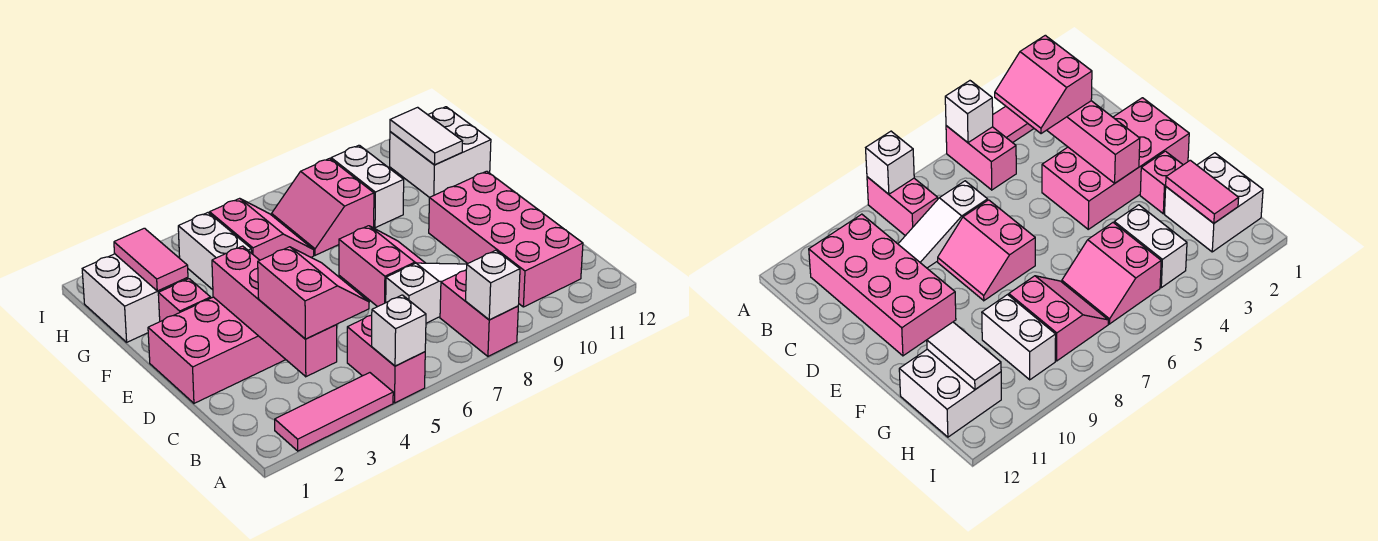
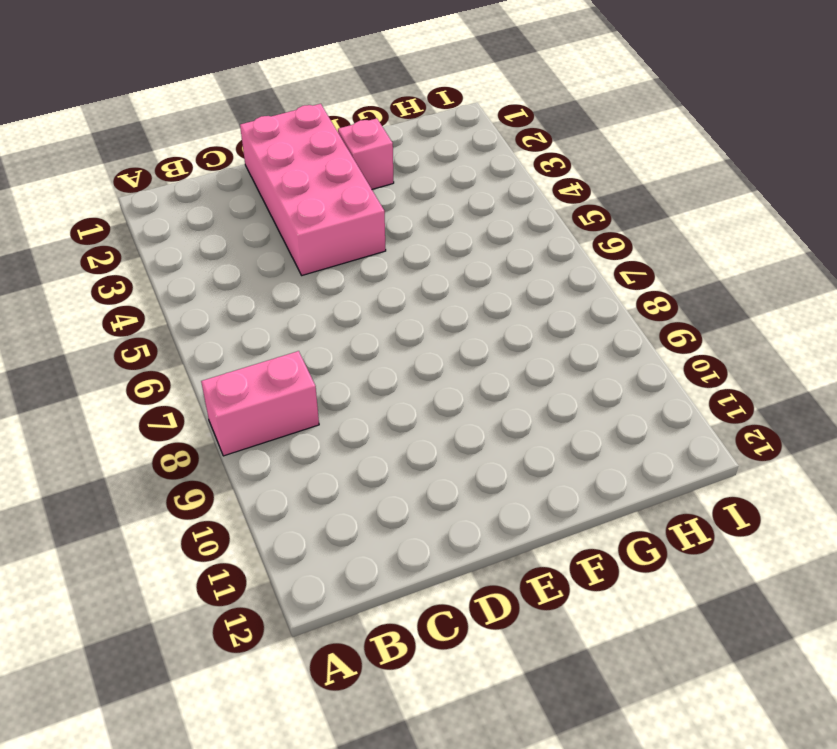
none -> pink 1x3 tile [275,373,393,451]
none -> pink 1x2 brick [347,315,425,403]
none -> pink 2x4 brick [429,171,583,307]

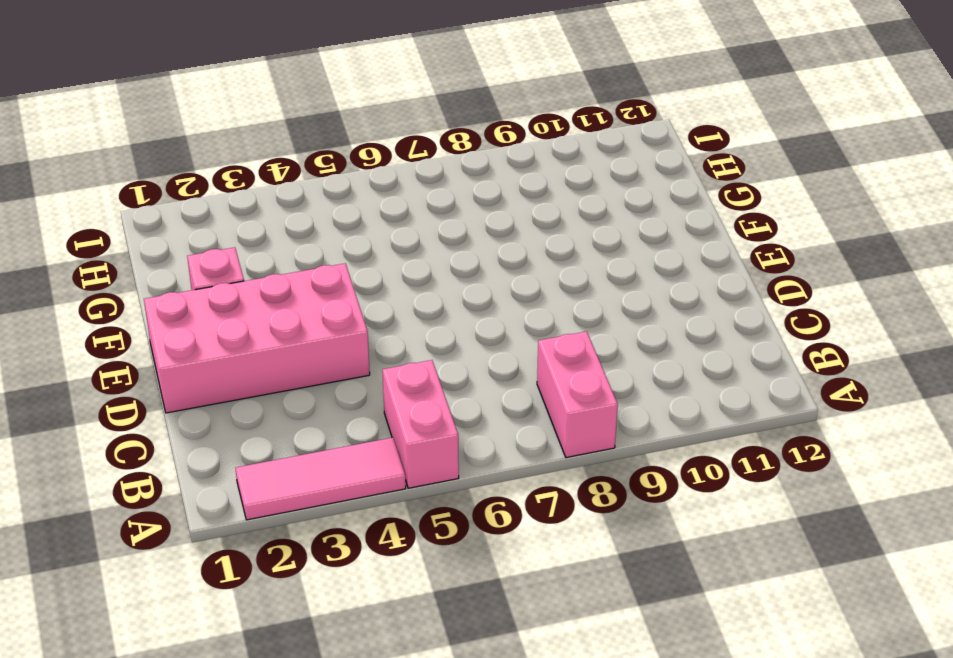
none -> pink 2x4 brick [429,171,583,307]
none -> white 1x3 slope [386,263,467,323]
none -> pink 2x2 slope [339,226,425,307]

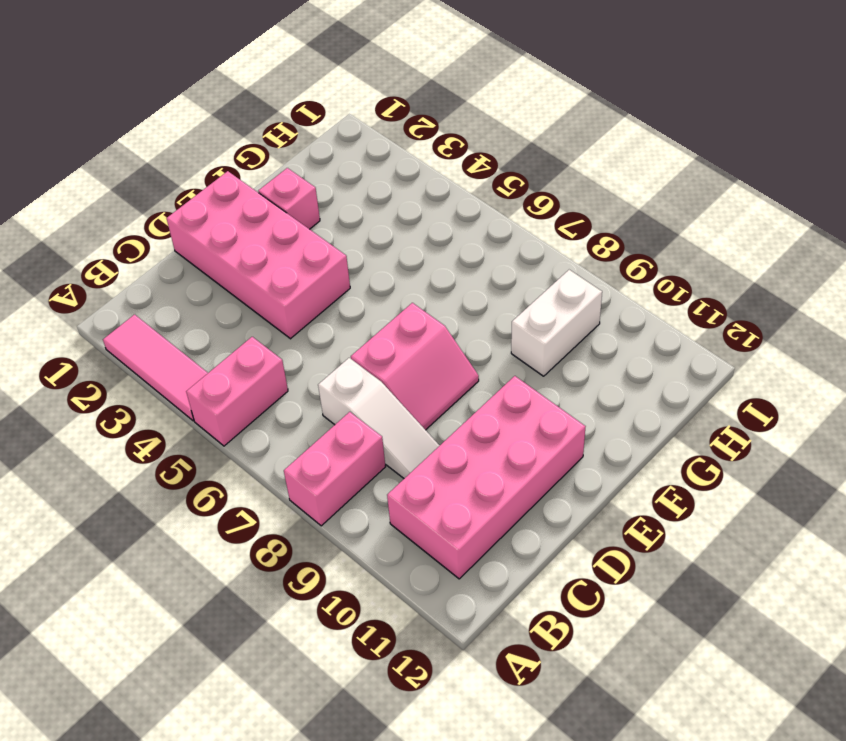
none -> white 2x2 brick [82,254,188,342]
none -> white 1x2 brick [178,213,252,290]
none -> pink 2x2 slope [210,198,314,260]

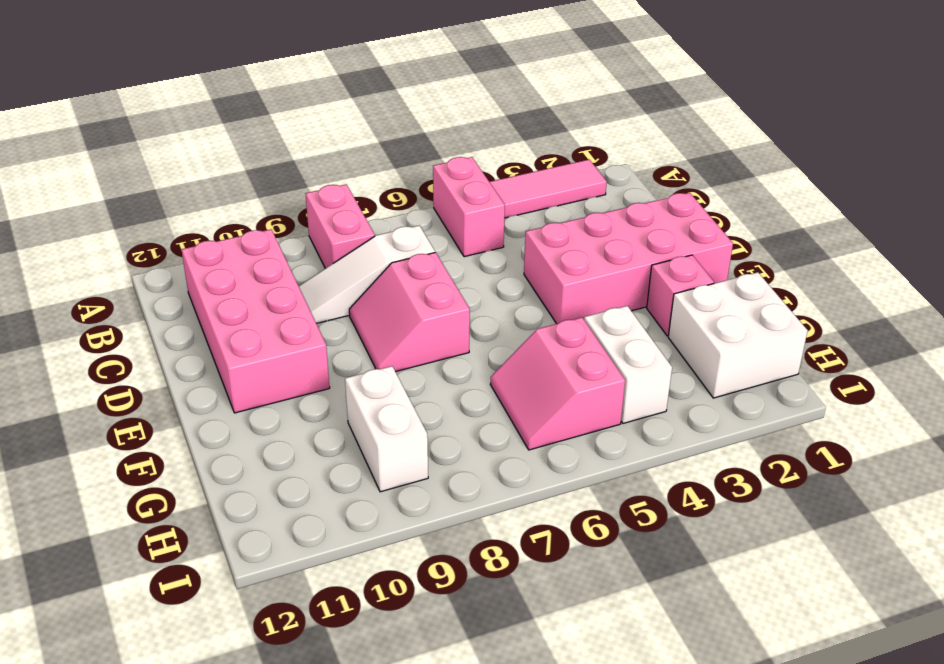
none -> pink 2x2 slope [272,158,374,255]
none -> white 2x2 brick [390,107,491,198]
none -> white 1x1 brick [372,295,426,366]

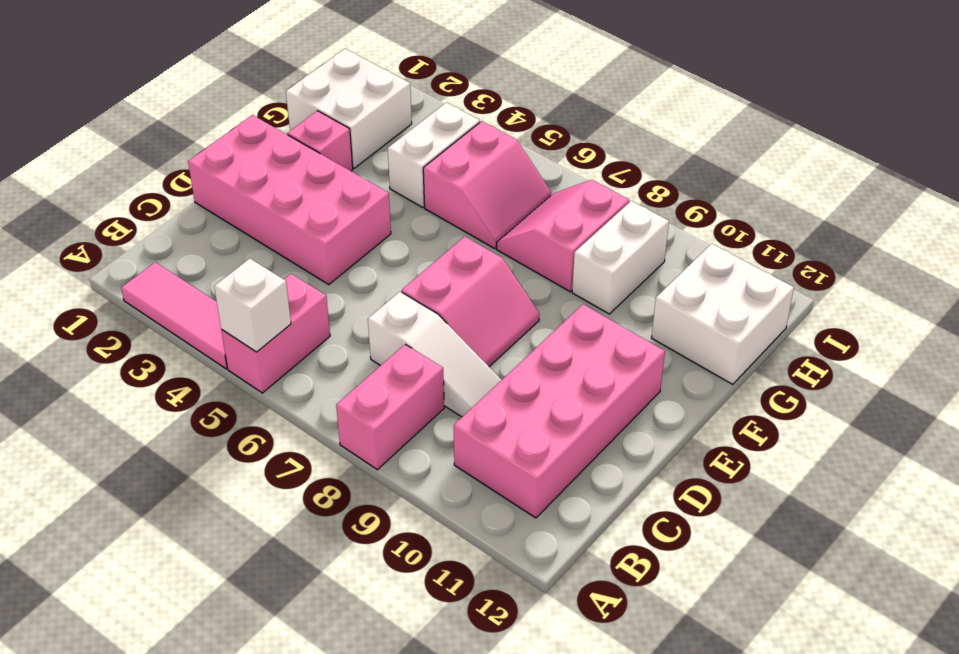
none -> white 1x1 brick [466,250,520,320]
none -> pink 1x4 brick [212,246,337,377]
none -> pink 1x2 tile [114,228,188,291]

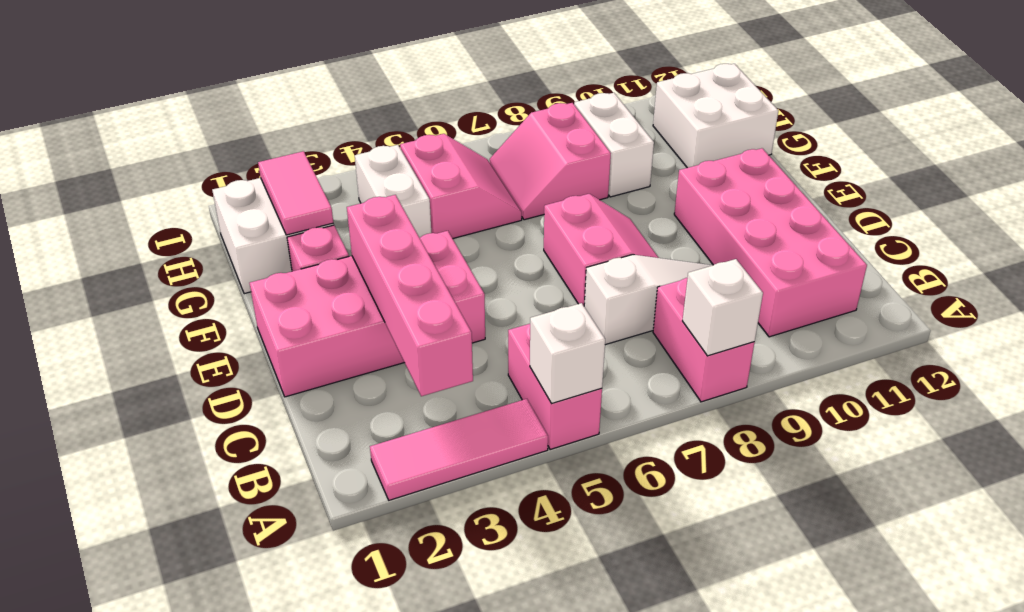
none -> white 1x2 tile [390,107,463,165]
none -> pink 2x2 slope [258,247,369,339]

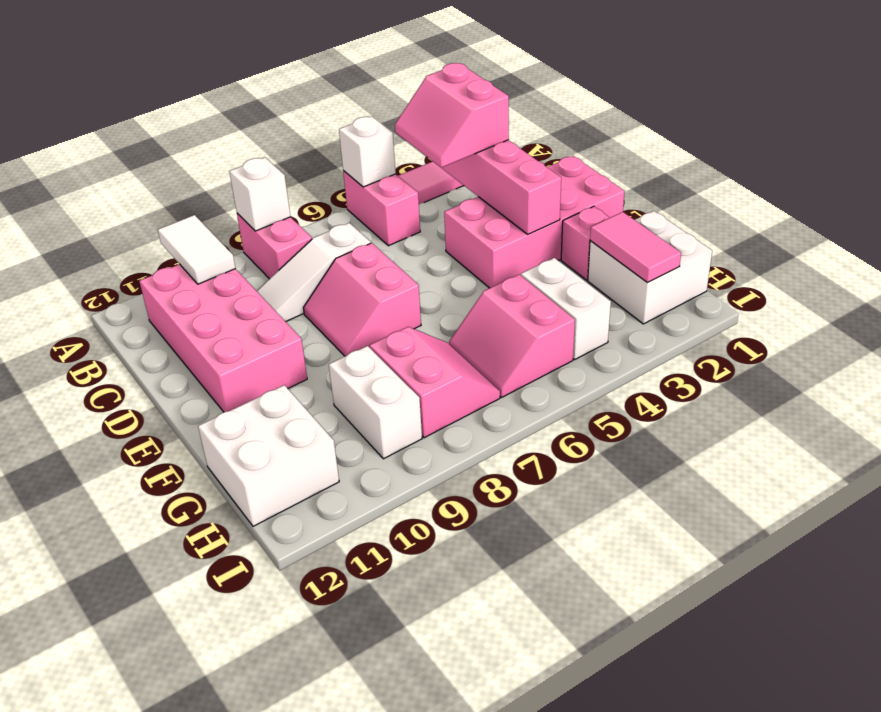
white 1x2 tile [158,215,236,284] -> white 1x2 tile moved to [390,107,463,165]

